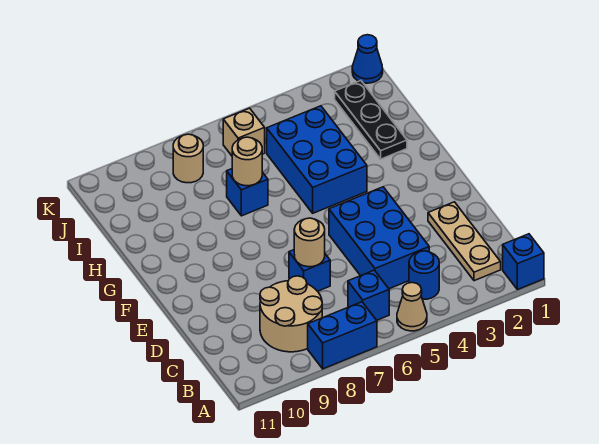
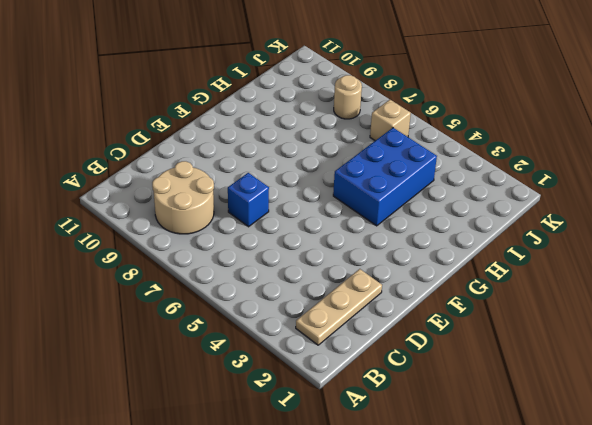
none -> blue 1x1 brick [503,234,544,290]
none -> tan 1x1 cone [397,283,427,331]
none -> blue 1x2 brick [308,302,377,369]

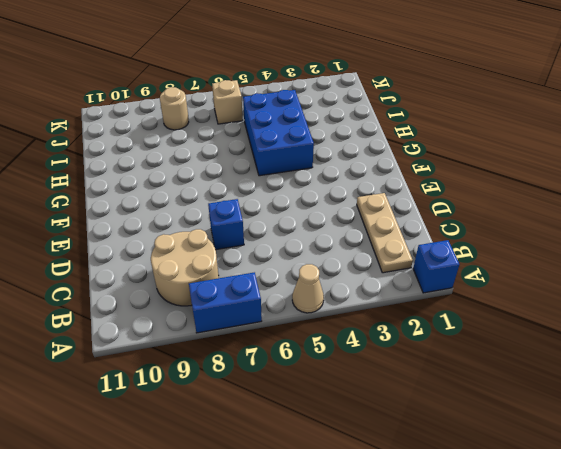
none -> blue 1x1 round brick [409,251,439,299]
none -> blue 1x1 brick [348,270,389,320]
none -> blue 2x3 brick [329,187,429,289]

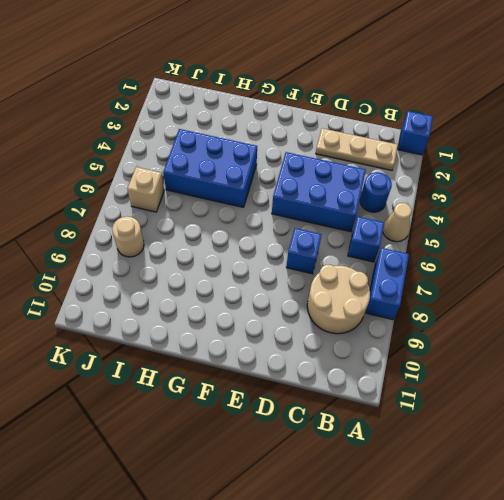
none -> black 1x3 plate [335,81,407,159]
none -> blue 1x1 brick [227,169,268,216]
none -> blue 1x1 cone [352,35,383,83]

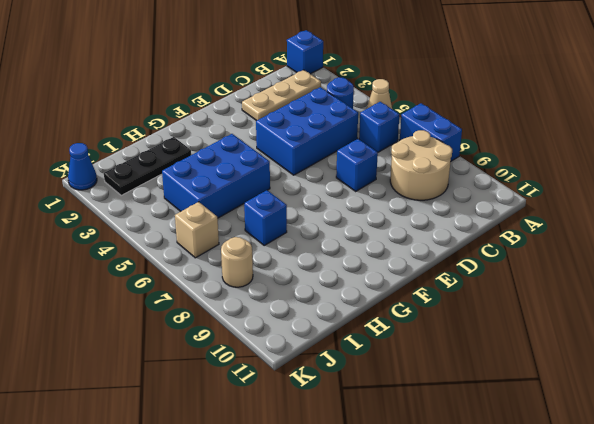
none -> tan 1x1 round brick [294,218,325,267]
none -> tan 1x1 round brick [232,137,262,186]

